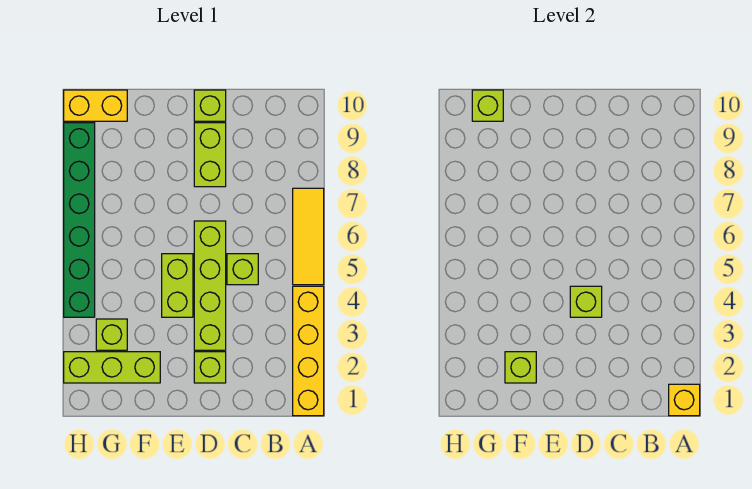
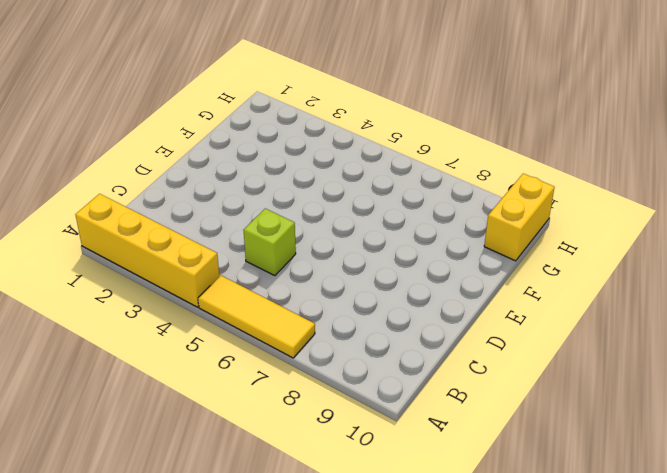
none -> lime 1x1 brick [194,352,226,383]
none -> lime 1x4 brick [194,221,226,350]
none -> lime 1x2 brick [194,123,226,187]

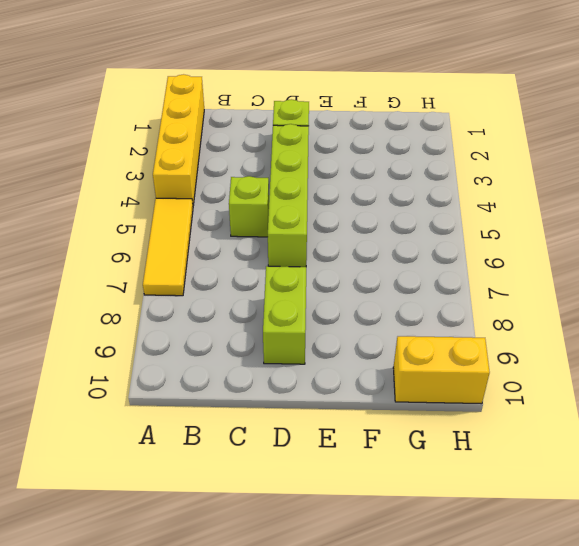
none -> lime 1x1 brick [194,90,226,121]
none -> lime 1x2 brick [162,254,193,317]
none -> lime 1x3 brick [64,352,160,383]

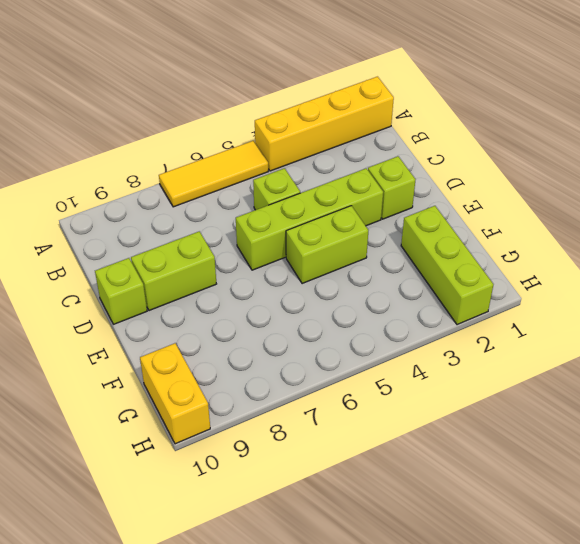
none -> lime 1x1 brick [96,319,127,350]
none -> green 1x6 brick [64,123,95,317]
none -> yellow 1x1 brick [669,384,700,416]

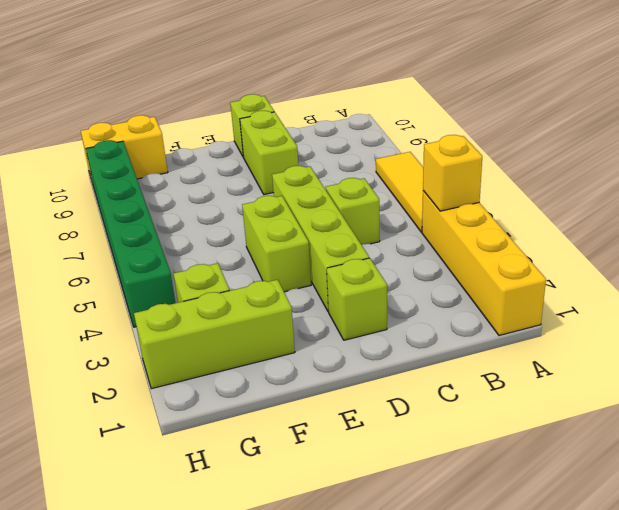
yellow 1x1 brick [423,135,482,211] -> yellow 1x1 brick moved to [669,384,700,416]
none -> lime 1x1 brick [570,286,602,317]
none -> lime 1x1 brick [505,352,536,383]
none -> lime 1x1 brick [472,90,503,121]

